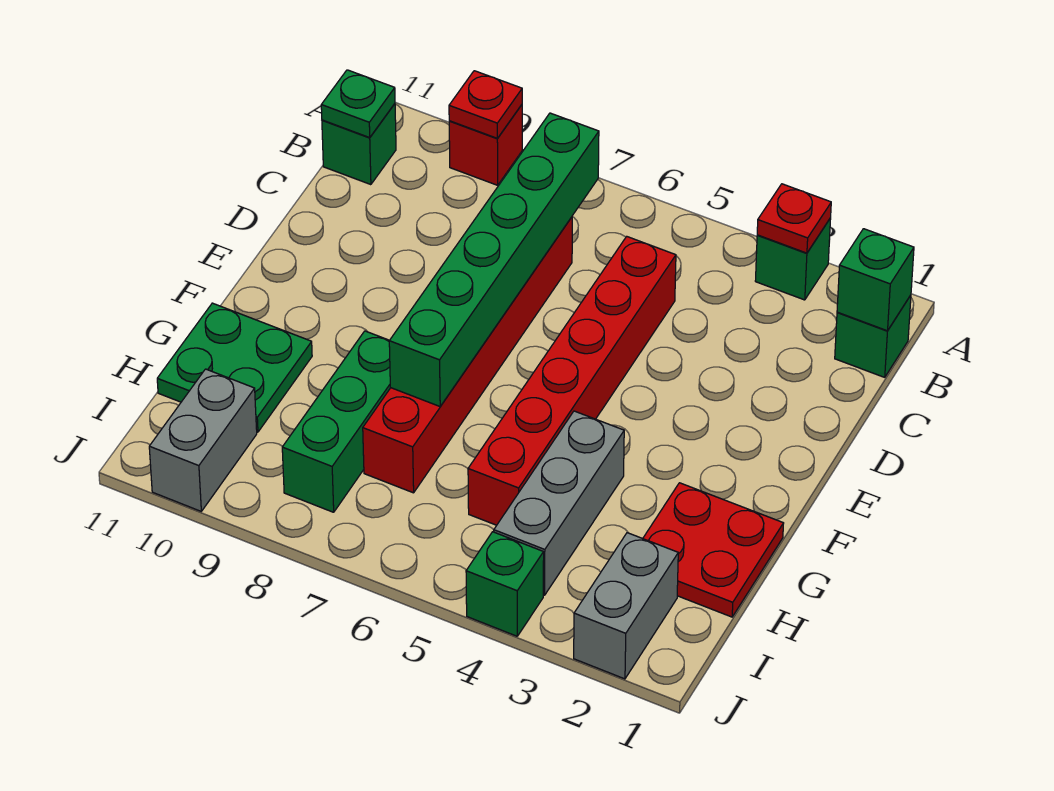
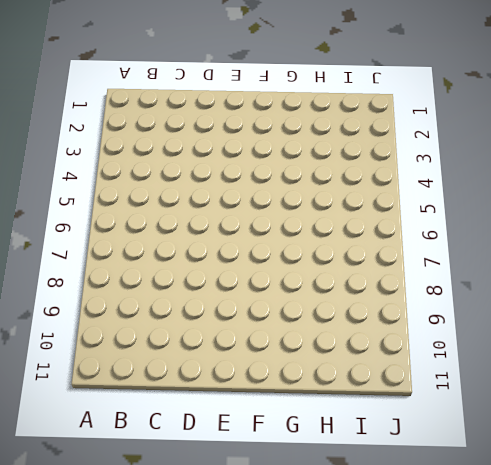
none -> green 1x1 brick [755,218,831,300]
none -> red 1x1 brick [449,105,522,185]
none -> green 1x1 brick [835,295,911,377]

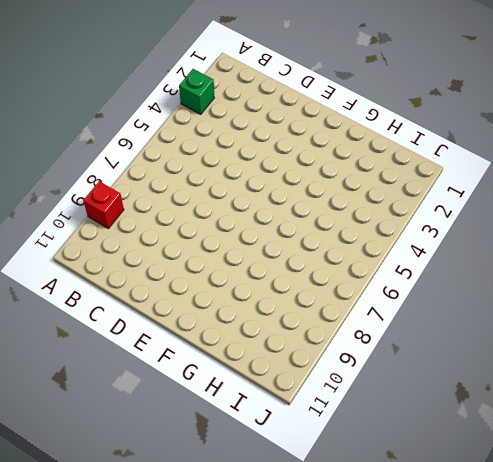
none -> green 1x1 brick [835,295,911,377]
none -> green 1x1 brick [322,104,396,185]
none -> red 1x6 brick [468,237,676,525]

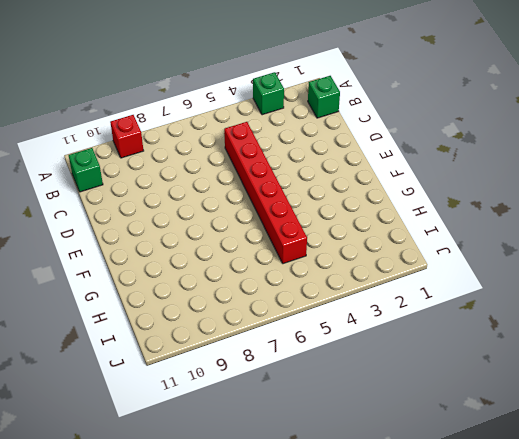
none -> red 1x6 brick [363,217,572,493]
none -> red 2x2 plate [643,483,784,617]
none -> grey 1x3 brick [494,411,624,595]

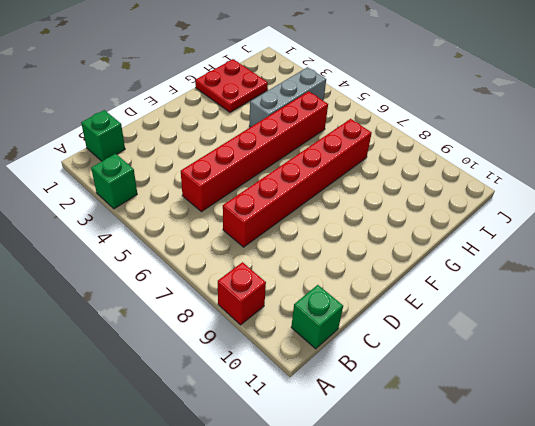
none -> green 1x3 brick [282,331,390,512]
none -> green 2x2 plate [157,303,312,432]
none -> grey 1x2 brick [574,533,678,679]

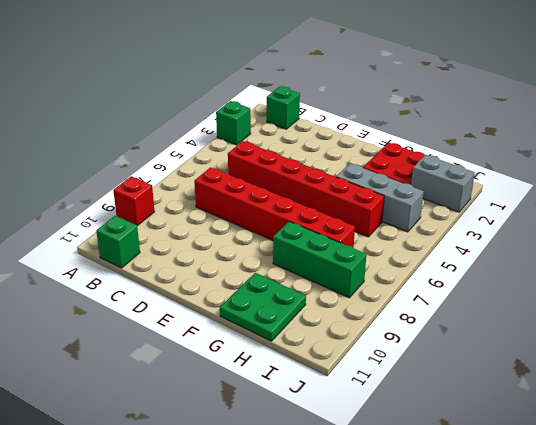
none -> grey 1x2 brick [149,369,257,511]
none -> green 1x1 brick [466,532,544,636]
none -> red 1x1 plate [757,184,831,253]

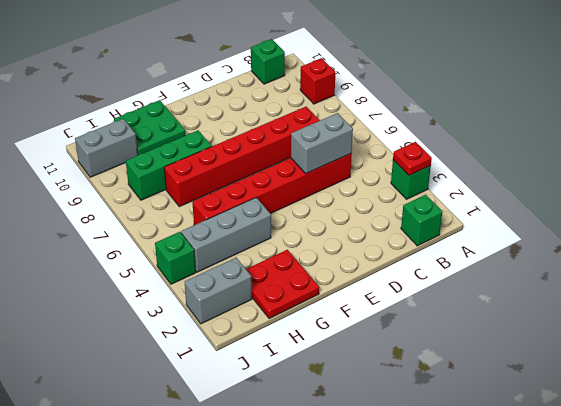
grey 1x2 brick [291,113,353,173] -> none
none -> red 1x1 plate [449,71,522,138]
none -> green 1x1 brick [837,229,914,331]
none -> green 1x6 brick [389,113,599,406]

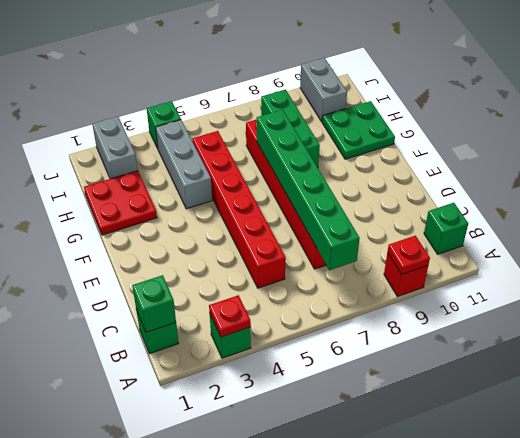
none -> green 1x1 plate [321,70,395,138]

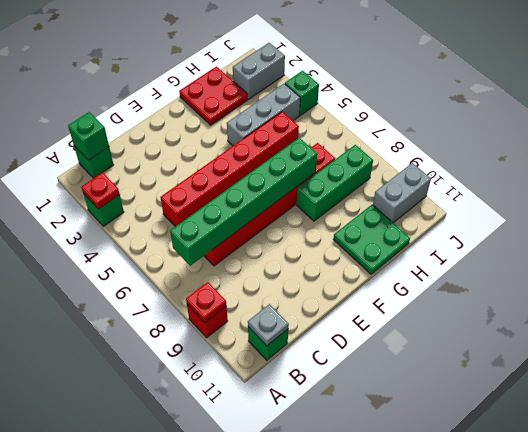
grey 1x1 plate [248,304,289,346] -> green 1x1 plate [321,70,395,138]

